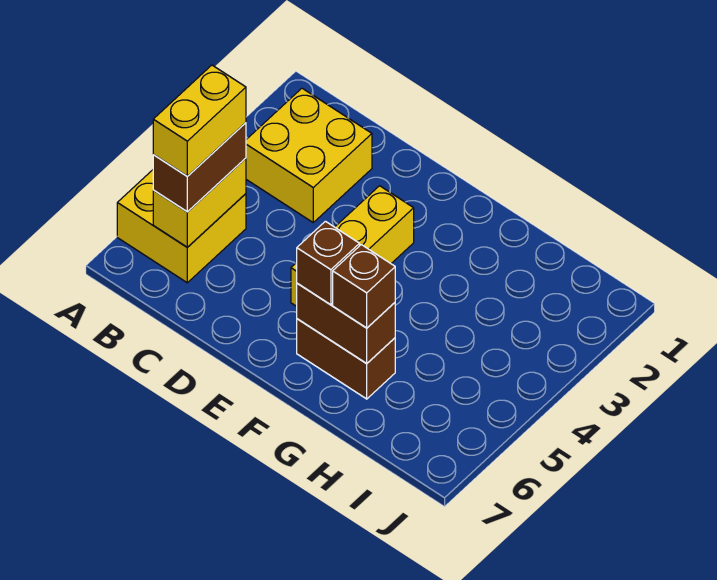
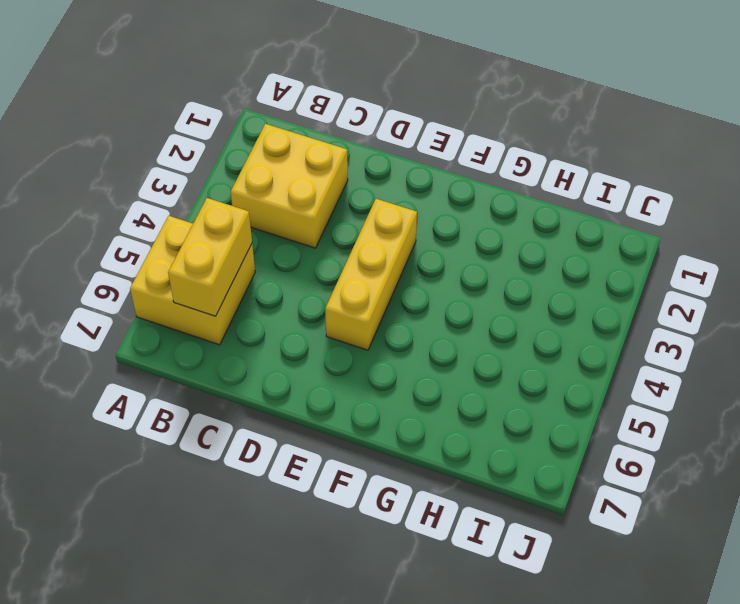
none -> brown 1x2 brick [297,319,395,399]
none -> brown 1x2 brick [297,283,395,364]

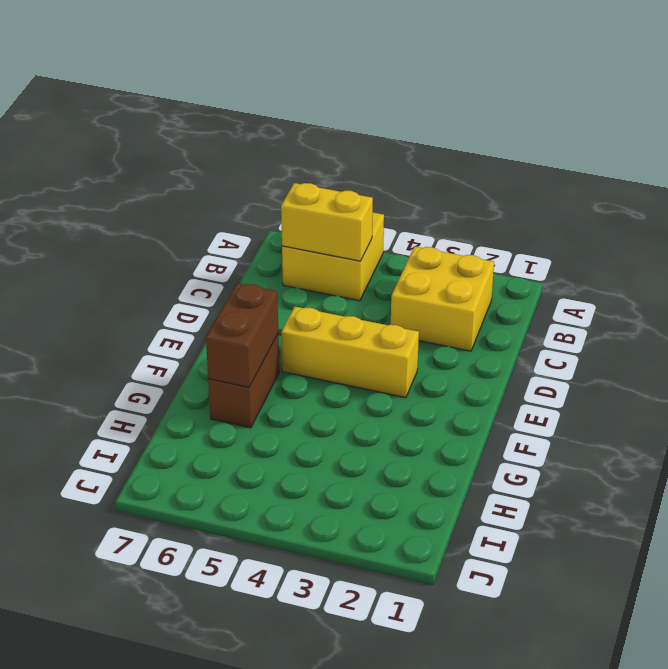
none -> brown 1x2 brick [153,123,246,212]
none -> brown 1x1 brick [297,221,360,305]

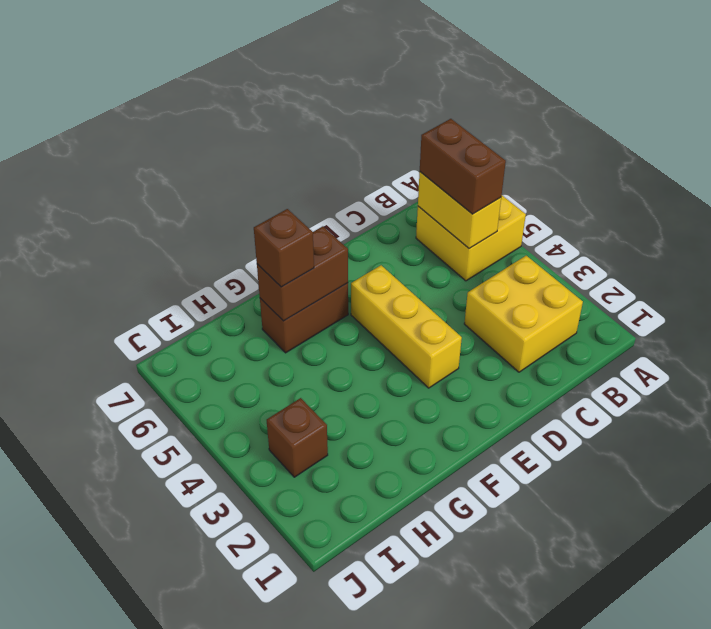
brown 1x1 brick [267,398,328,477] -> brown 1x1 brick moved to [297,221,360,305]
none -> yellow 1x2 brick [153,65,246,176]

